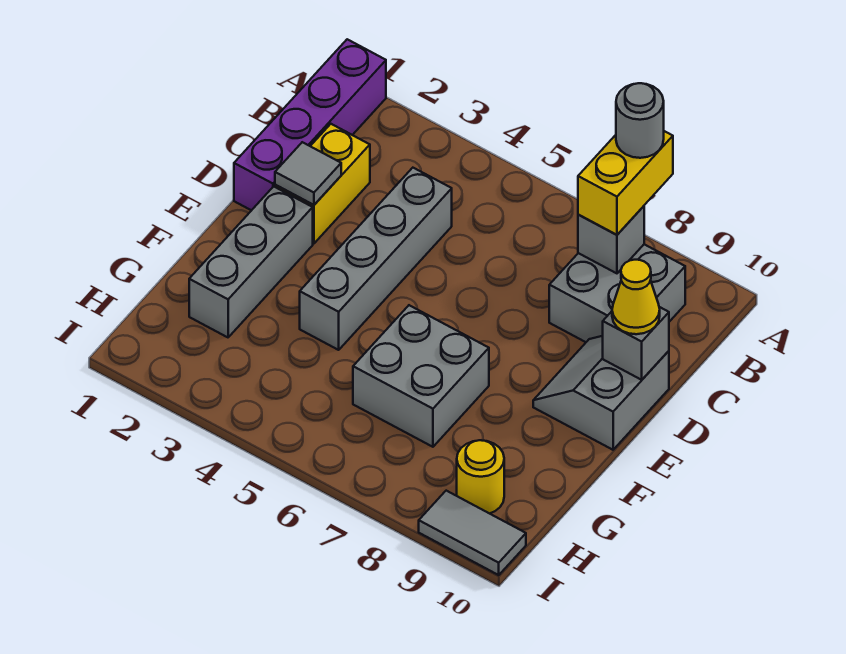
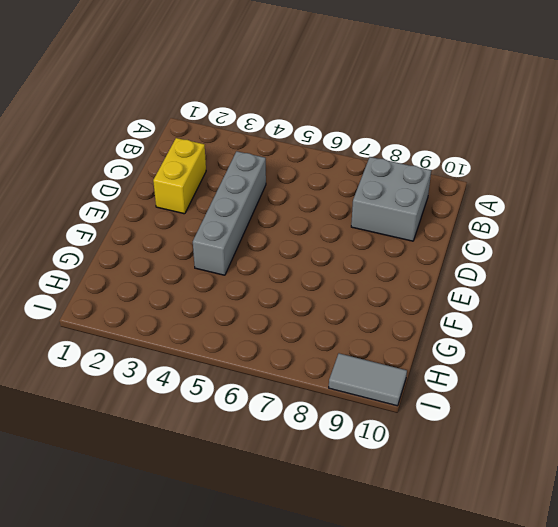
none -> purple 1x4 brick [234,39,386,210]
none -> grey 2x2 slope [533,336,669,450]
none -> grey 1x3 brick [189,186,313,337]

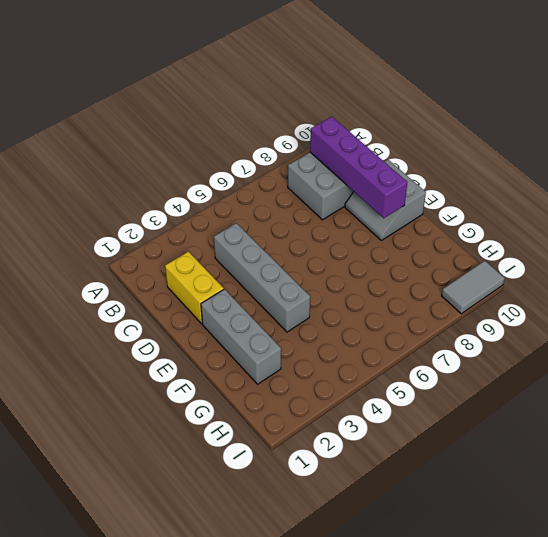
purple 1x4 brick [310,117,408,218] -> purple 1x4 brick moved to [234,39,386,210]
none -> grey 2x2 brick [353,305,489,447]
none -> yellow 1x1 round brick [457,440,504,514]
none -> grey 1x1 brick [578,206,644,273]

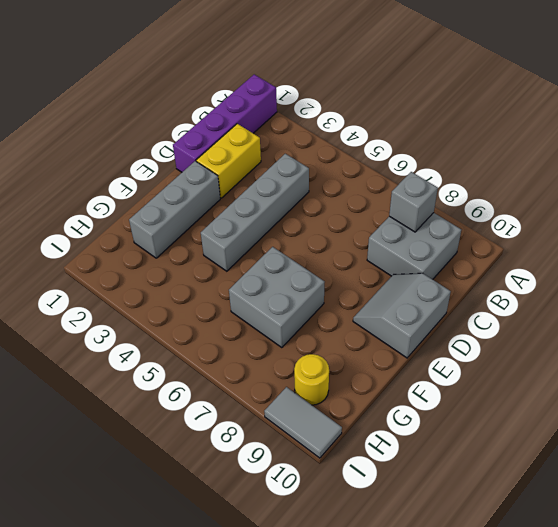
none -> grey 1x1 tile [275,142,341,205]
none -> grey 1x1 brick [603,307,669,380]
none -> yellow 1x2 brick [578,131,673,235]

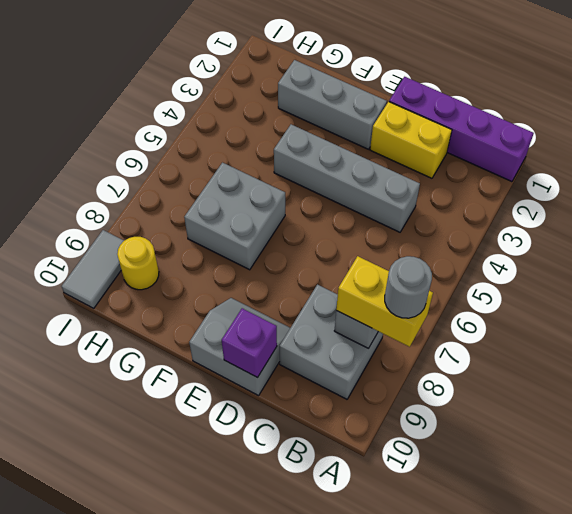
purple 1x1 brick [222,308,277,378] -> grey 1x1 brick [603,307,669,380]
none -> grey 1x1 tile [275,142,341,205]
none -> yellow 1x1 cone [612,260,660,334]

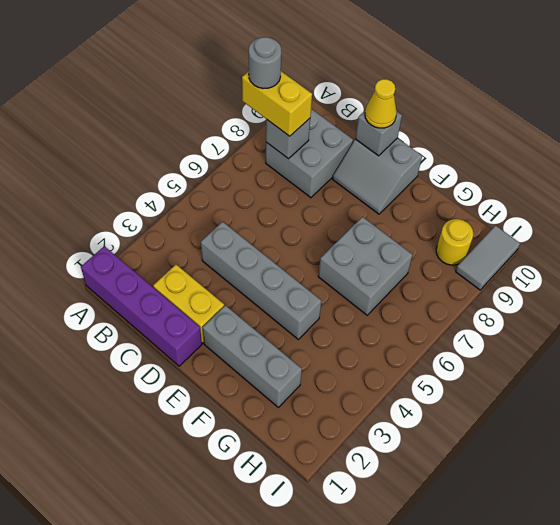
none -> grey 1x1 tile [275,142,341,205]

